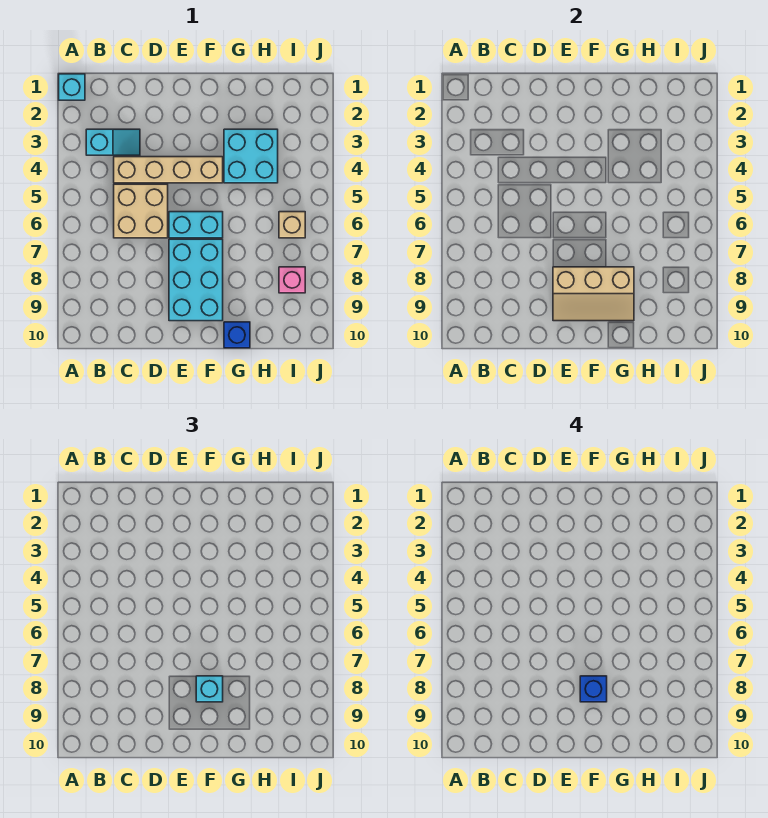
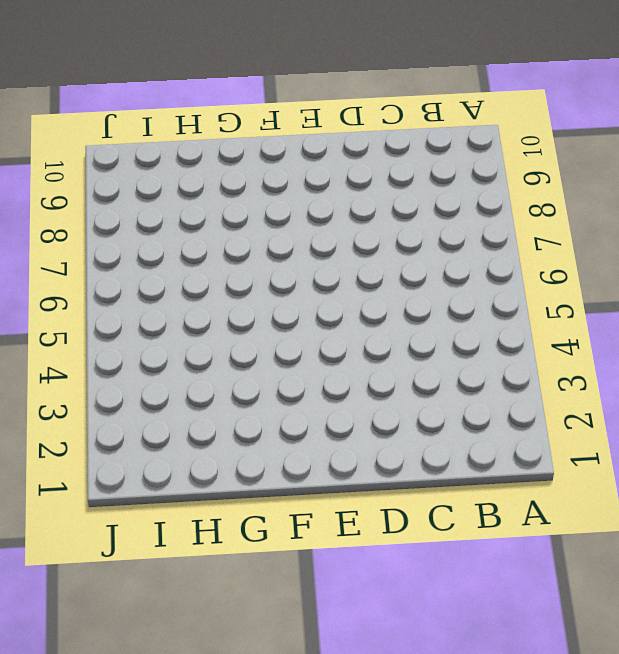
none -> cyan 1x1 brick [59,74,85,100]
none -> cyan 1x2 slope [86,129,140,155]
none -> tan 1x4 brick [114,157,223,183]

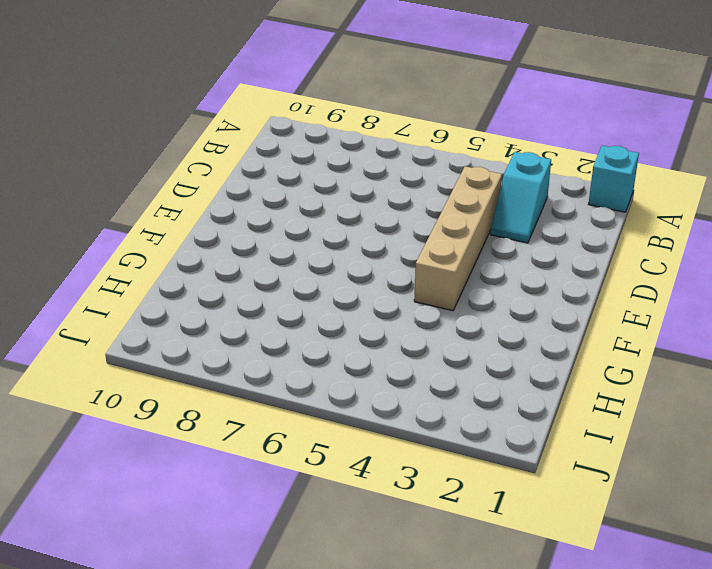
none -> tan 2x2 brick [114,184,168,238]
none -> cyan 1x2 brick [169,212,223,238]
none -> cyan 2x3 brick [169,239,223,321]

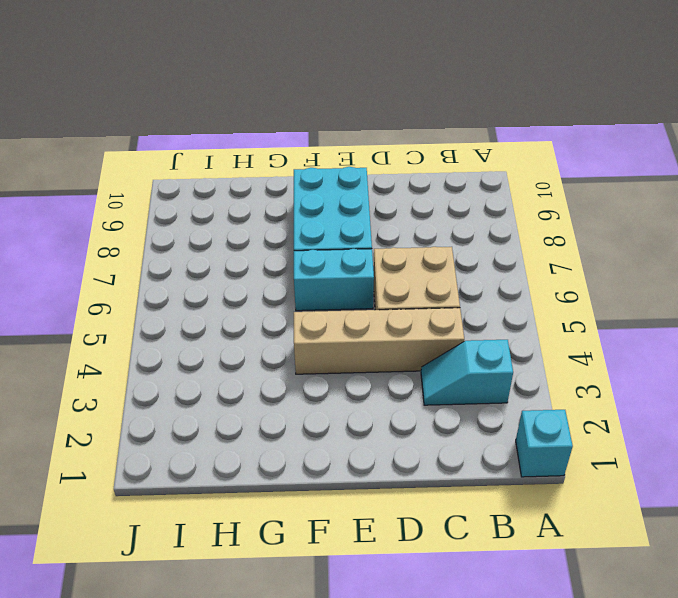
none -> cyan 2x2 brick [224,129,278,183]
none -> blue 1x1 brick [224,322,250,348]
none -> tan 1x1 brick [279,212,305,238]

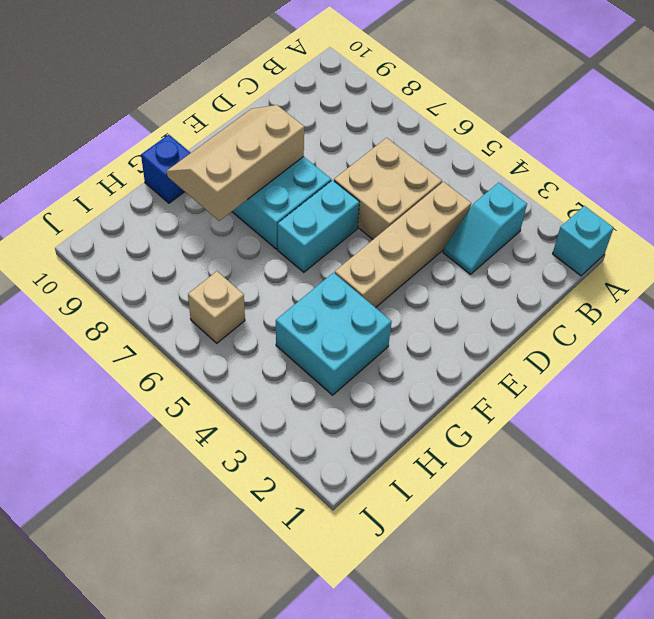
none -> pink 1x1 brick [279,267,305,293]
none -> cyan 1x1 brick [196,676,223,702]
none -> blue 1x1 brick [580,676,607,702]

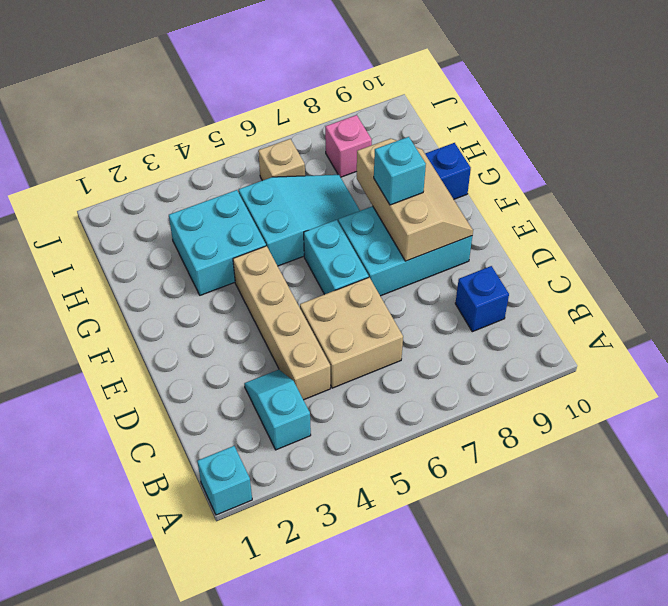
blue 1x1 brick [455,266,509,332] -> blue 1x1 brick moved to [580,676,607,702]
cyan 2x3 slope [239,175,360,266] -> none

